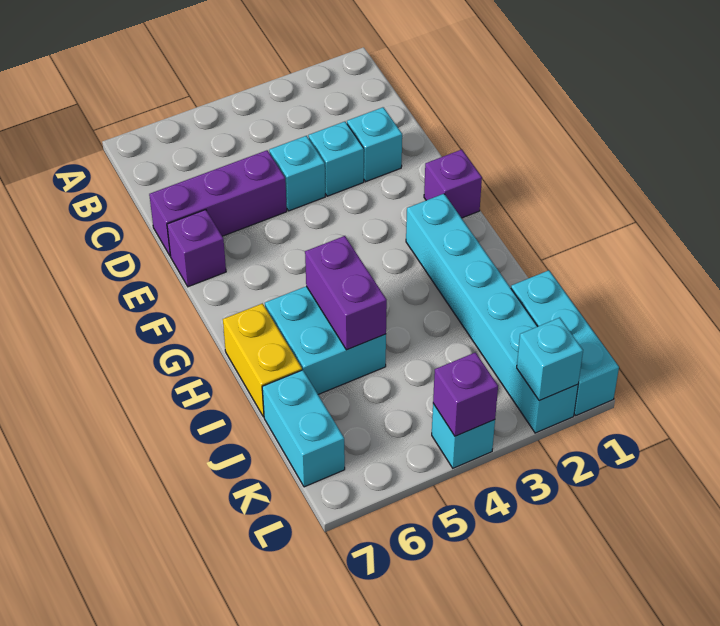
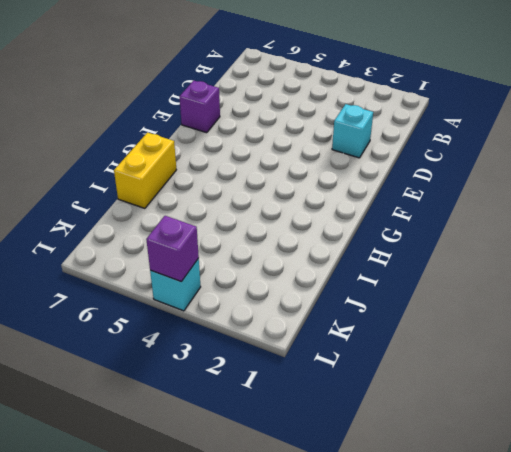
none -> cyan 1x1 brick [308,122,364,196]
none -> cyan 1x1 brick [269,136,325,211]
none -> purple 1x3 brick [149,150,287,256]

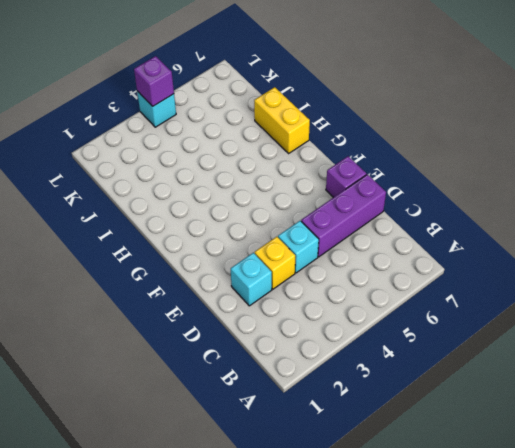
yellow 1x1 brick [255,237,295,289] -> cyan 1x1 brick [308,122,364,196]
none -> purple 1x1 brick [424,150,482,218]
none -> cyan 1x6 brick [406,194,578,433]
none -> cyan 2x2 brick [265,286,386,394]

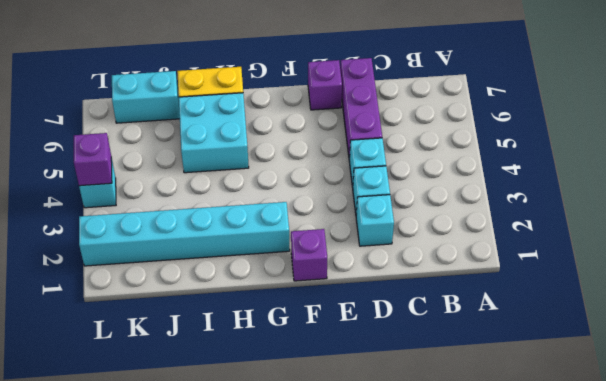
none -> cyan 1x3 brick [511,270,619,415]
none -> purple 1x2 brick [305,236,387,350]
none -> cyan 1x1 brick [517,318,583,401]

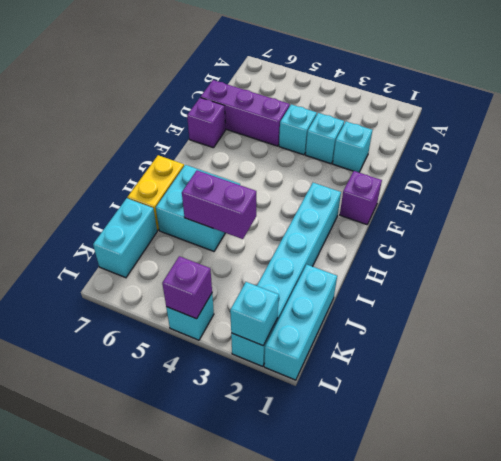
purple 1x2 brick [182,170,256,239] -> purple 1x2 brick turned to [305,236,387,350]

